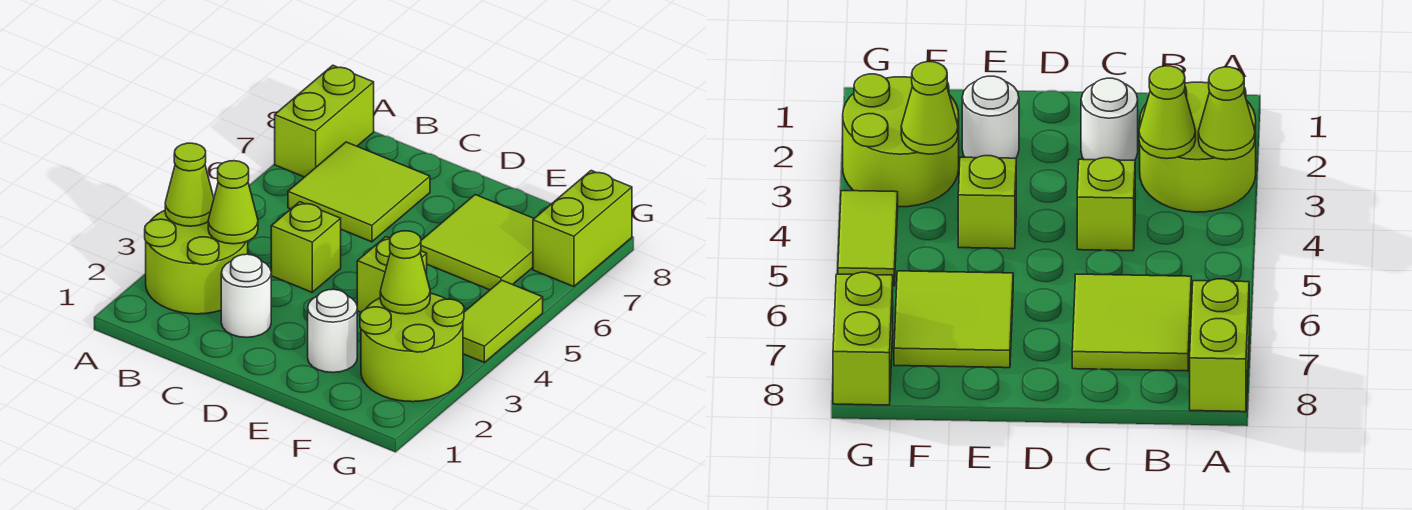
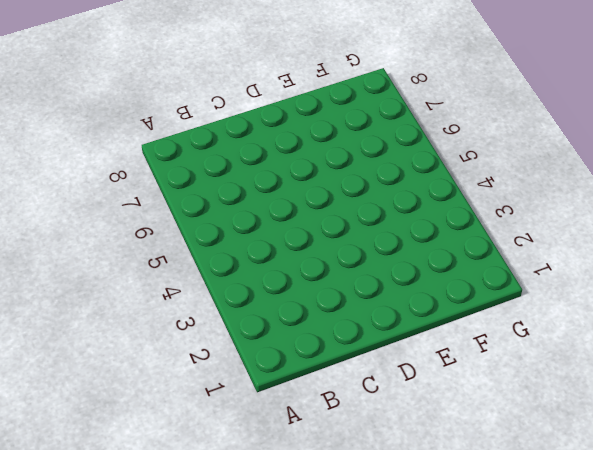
none -> lime 2x2 round brick [145,210,248,314]
none -> lime 1x2 brick [275,65,374,177]
none -> lime 2x2 tile [288,142,430,242]

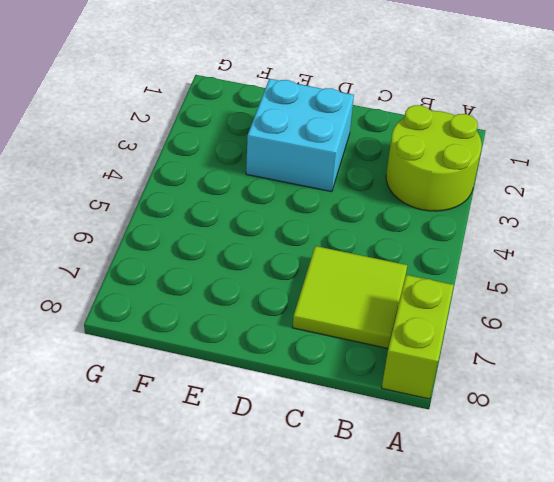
cyan 2x2 brick [246,79,354,192] -> white 1x1 round brick [308,289,357,373]
none -> white 1x1 round brick [221,254,271,337]
none -> lime 1x1 brick [271,202,341,292]
none -> lime 1x1 brick [357,237,427,312]

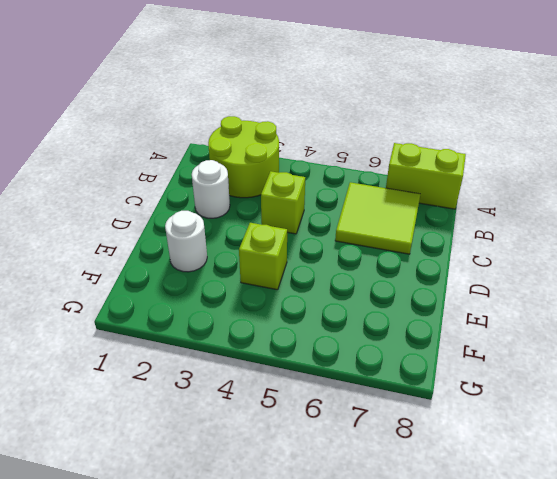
none -> lime 2x2 tile [421,195,534,290]
none -> lime 2x2 round brick [360,293,464,402]
none -> lime 1x2 tile [463,280,543,362]

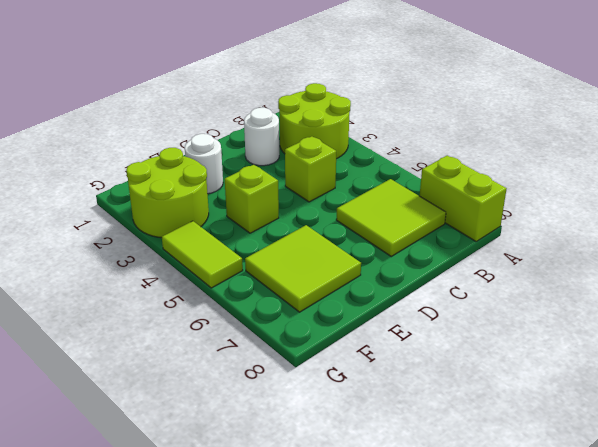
none -> lime 1x2 brick [533,171,632,287]
none -> lime 1x1 cone [165,143,214,226]
none -> lime 1x1 cone [208,161,258,244]

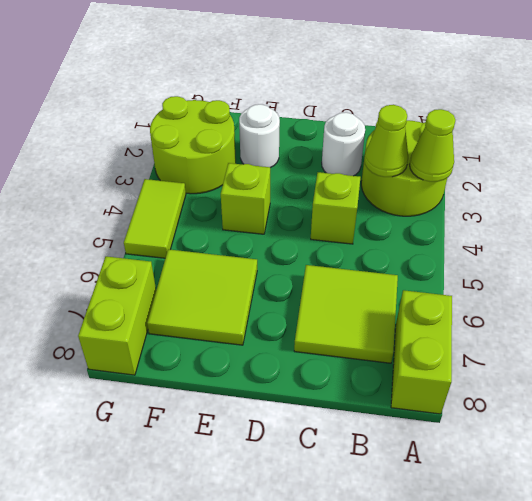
none -> lime 1x1 cone [380,231,430,314]

